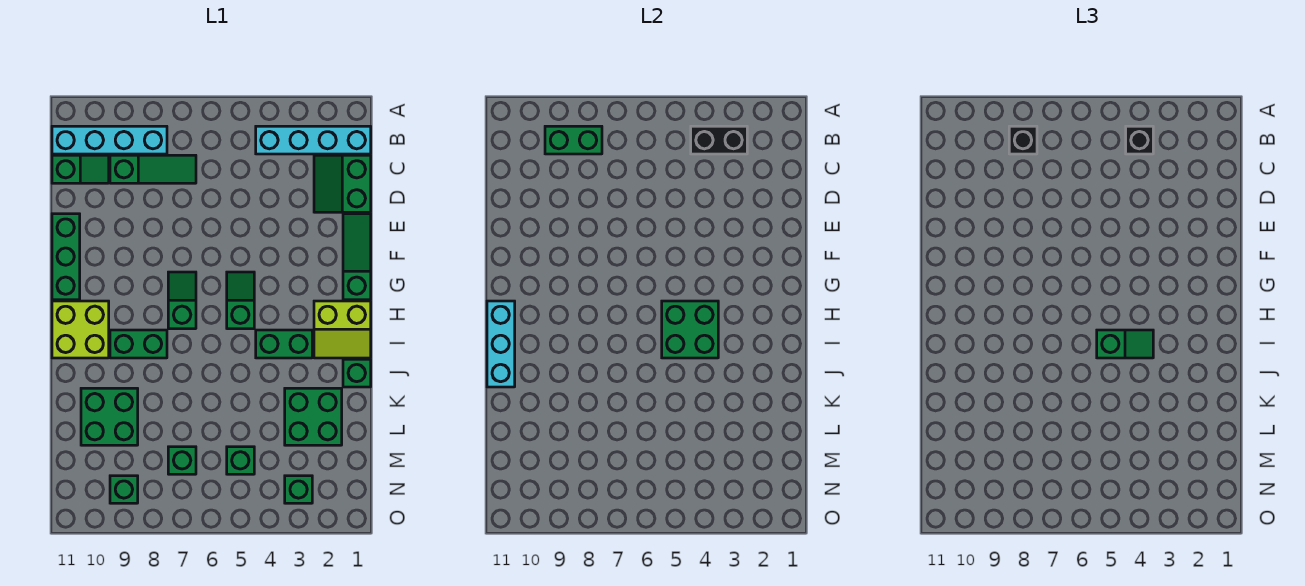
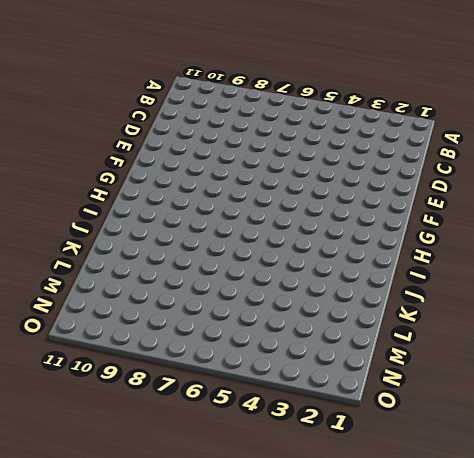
none -> cyan 1x4 brick [256,126,371,154]
none -> cyan 1x4 brick [52,126,167,154]
none -> green 2x2 slope [314,155,371,212]

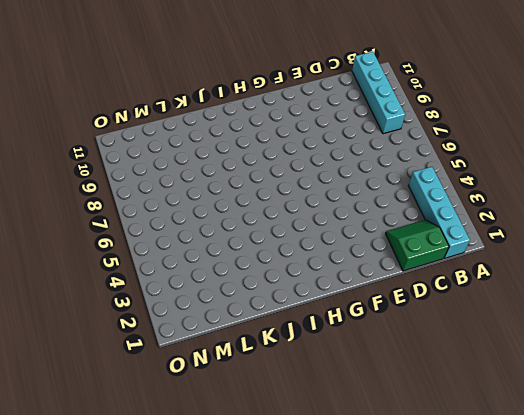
none -> green 1x3 slope [110,155,196,183]
none -> green 1x2 slope [52,155,109,183]
none -> green 1x3 slope [343,214,371,300]

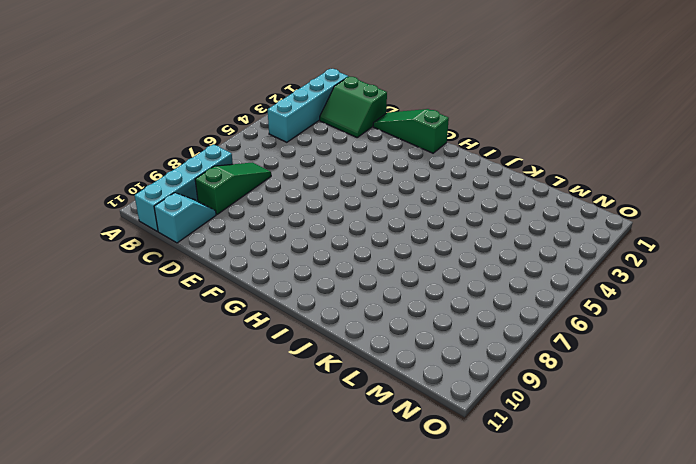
cyan 1x2 slope [154,193,216,243] -> green 1x2 slope [52,155,109,183]
none -> green 1x3 brick [52,214,80,300]
none -> green 1x2 slope [227,272,254,329]
none -> green 1x2 slope [168,272,196,329]

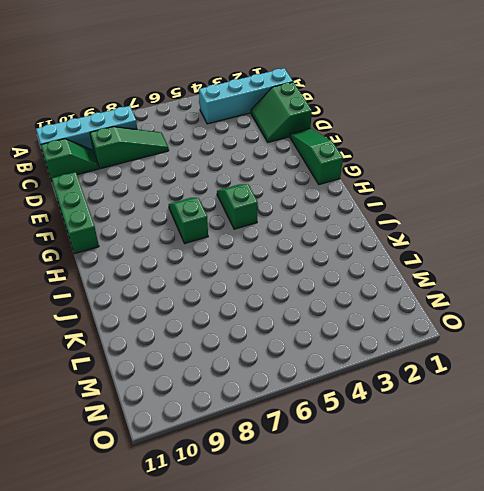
none -> lime 2x2 slope [314,301,371,358]
none -> lime 2x2 brick [52,301,109,358]
none -> green 1x2 brick [256,330,312,358]

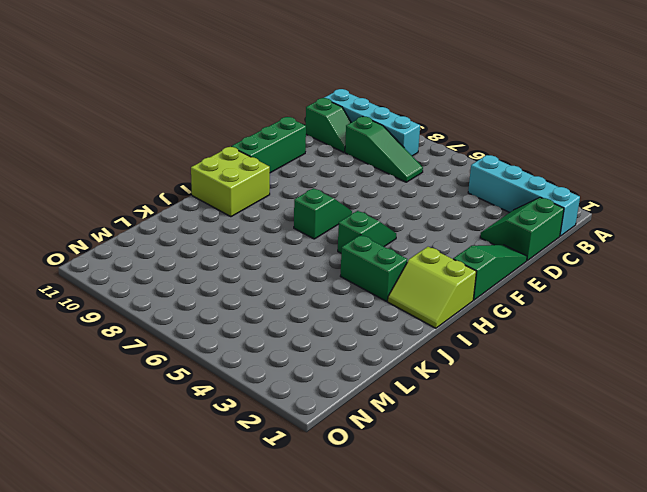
none -> green 1x2 brick [110,330,167,358]
none -> green 1x1 brick [343,359,371,387]
none -> green 2x2 brick [285,388,342,445]

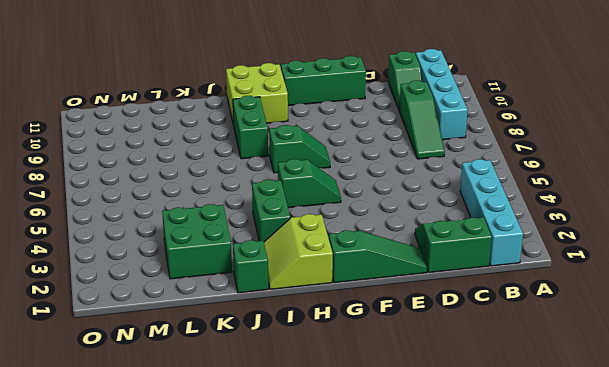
none -> green 2x2 brick [81,388,138,445]
none -> green 1x1 brick [227,447,254,474]
none -> green 1x1 brick [168,447,196,474]

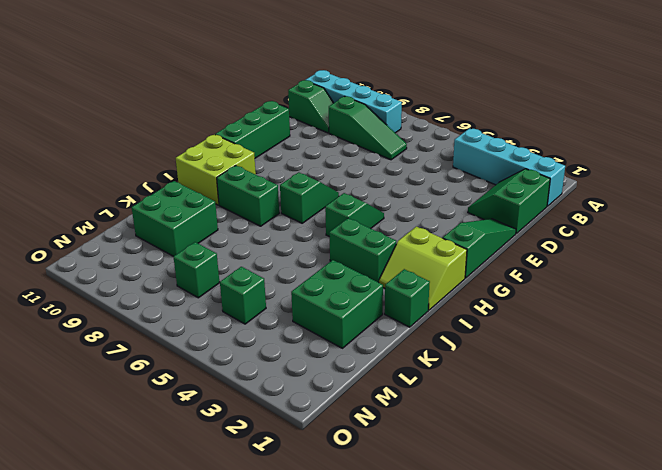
none -> green 1x1 brick [285,476,312,503]
none -> green 1x1 brick [110,476,138,503]
none -> black 1x2 brick [691,126,747,154]

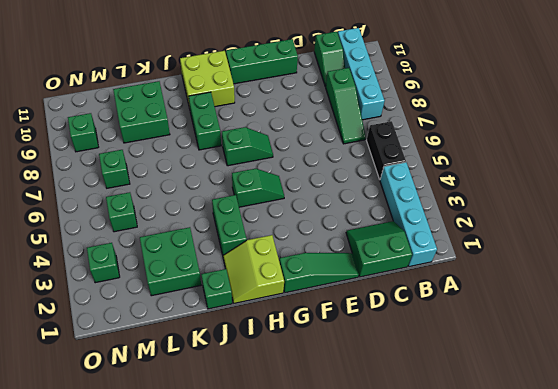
black 1x2 brick [367,121,406,179] -> black 1x2 brick moved to [691,126,747,154]
none -> green 1x2 brick [545,126,602,154]
none -> green 2x2 brick [662,301,718,358]
none -> cyan 1x3 brick [487,301,515,387]

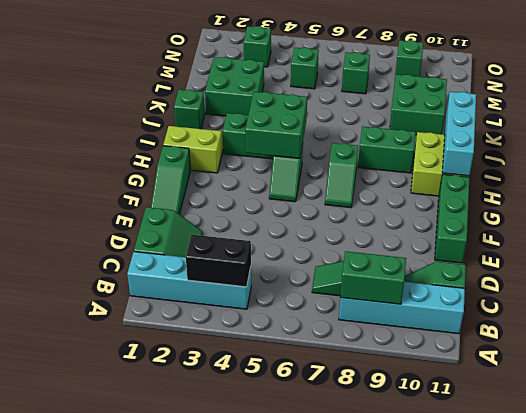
none -> black 1x1 brick [1126,126,1153,154]
none -> black 1x1 brick [1009,126,1037,154]
none -> green 1x2 slope [1097,330,1153,358]

